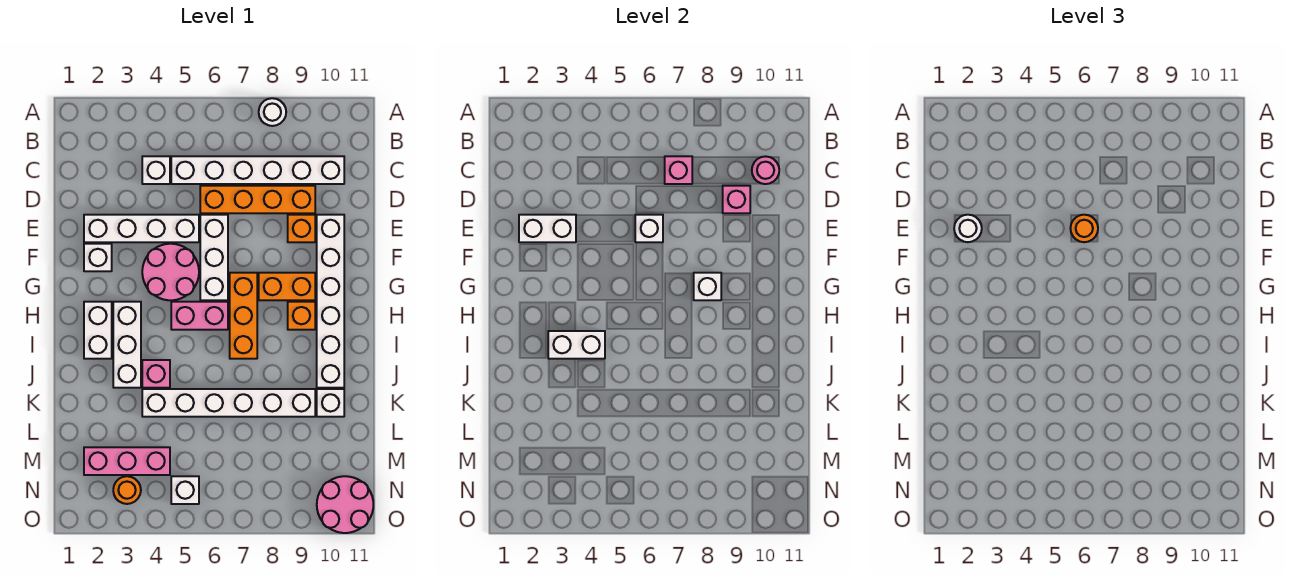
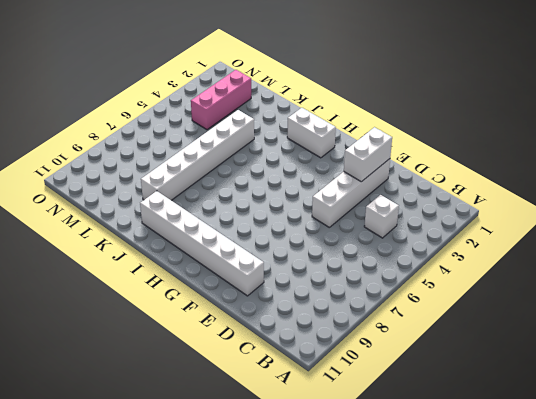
none -> white 1x1 round brick [259,98,286,126]
none -> white 1x6 brick [171,156,344,184]
none -> orange 1x4 brick [200,186,315,213]
none -> white 1x3 brick [200,215,228,300]

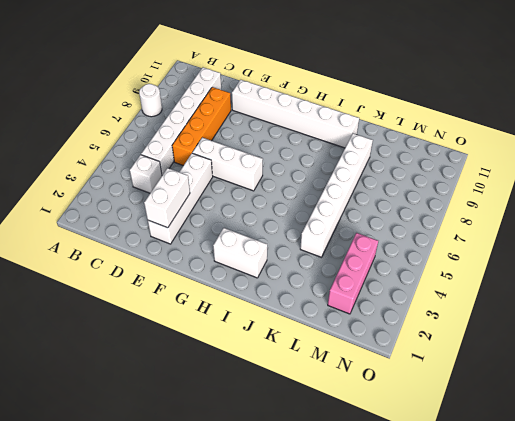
none -> orange 1x1 brick [288,215,315,242]
none -> white 1x1 brick [84,244,112,271]
none -> pink 2x2 round brick [142,244,199,300]
none -> orange 1x3 brick [230,273,257,359]

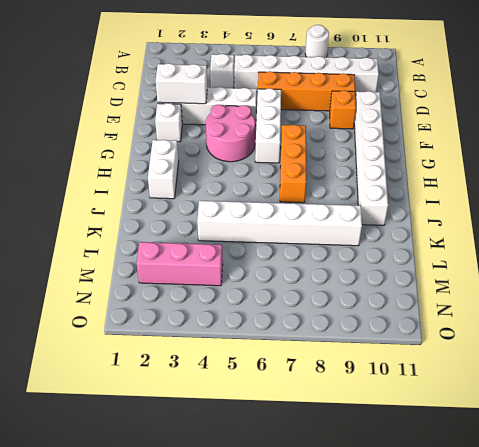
none -> orange 1x2 brick [259,273,315,300]
none -> white 1x3 brick [113,302,141,388]
none -> pink 1x2 brick [171,302,228,330]
none -> orange 1x1 brick [288,302,315,330]

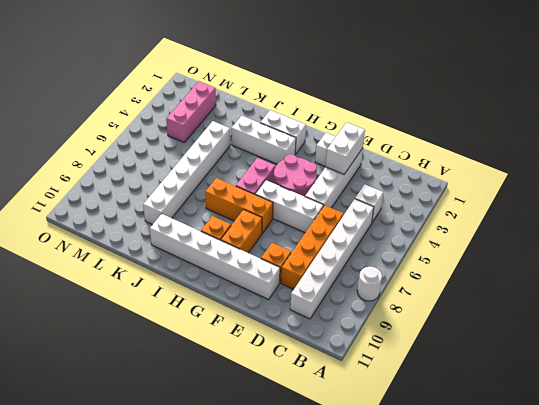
none -> pink 1x1 brick [142,360,170,388]
none -> white 1x1 brick [317,389,344,417]
none -> orange 1x1 round brick [113,476,141,504]
none -> white 1x1 brick [171,476,199,504]

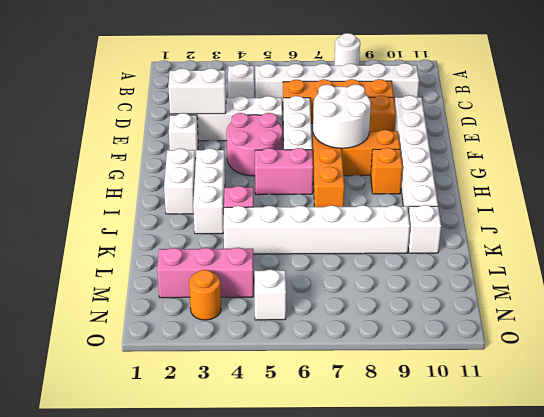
white 2x2 round brick [313,84,371,148] -> white 1x1 brick [694,273,721,300]
none -> pink 2x2 round brick [317,476,373,533]
none -> pink 1x1 brick [665,156,692,184]
none -> pink 1x1 round brick [752,156,779,184]
none -> pink 1x1 brick [723,186,750,213]

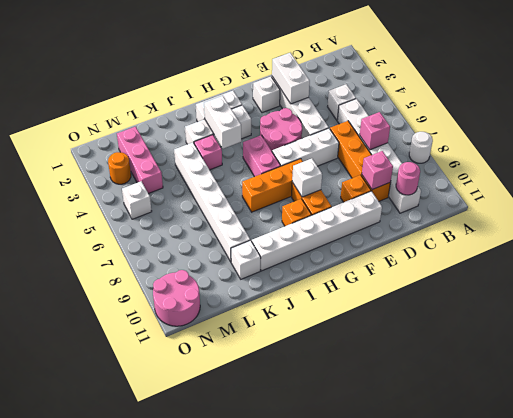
none -> white 1x1 brick [635,215,663,242]
none -> white 1x1 round brick [954,215,982,242]
none -> orange 1x1 round brick [1070,215,1098,242]

